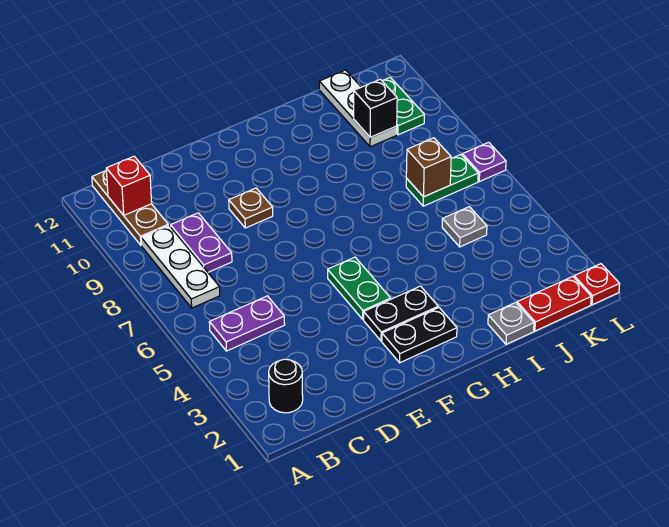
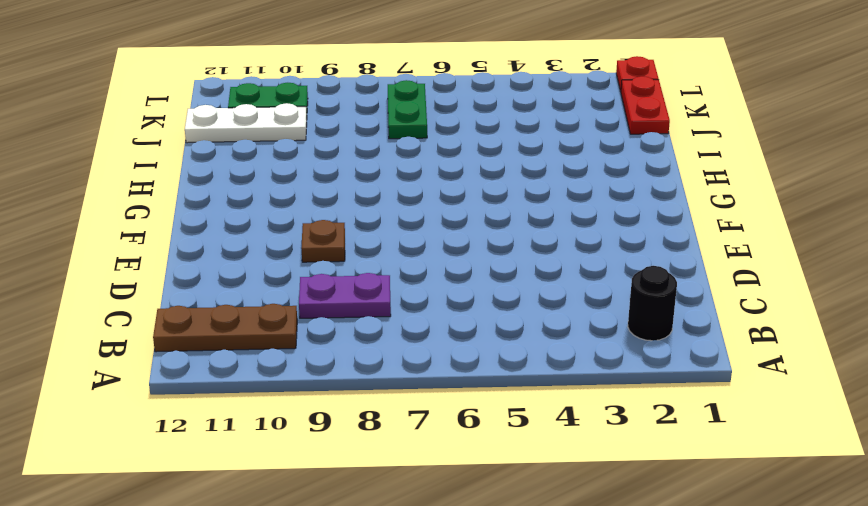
none -> purple 1x2 plate [209,296,285,351]
none -> white 1x3 plate [141,225,220,308]
none -> black 1x2 plate [382,307,457,363]

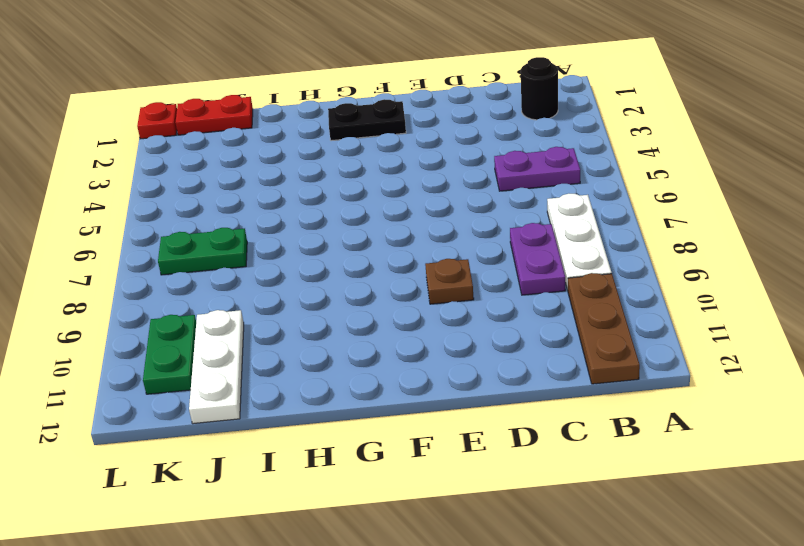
none -> black 1x2 plate [364,286,438,341]
none -> green 1x2 plate [328,257,391,319]
none -> grey 1x1 plate [488,302,534,344]

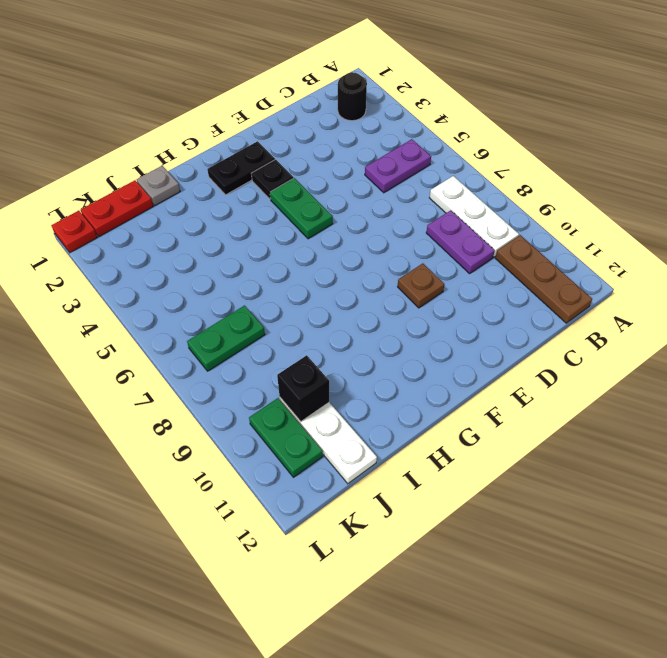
black 1x1 plate [251,159,294,199] -> black 1x2 plate [364,286,438,341]
none -> grey 1x1 plate [442,207,487,247]
none -> purple 1x1 plate [462,142,506,182]
none -> red 1x1 brick [106,156,152,215]

